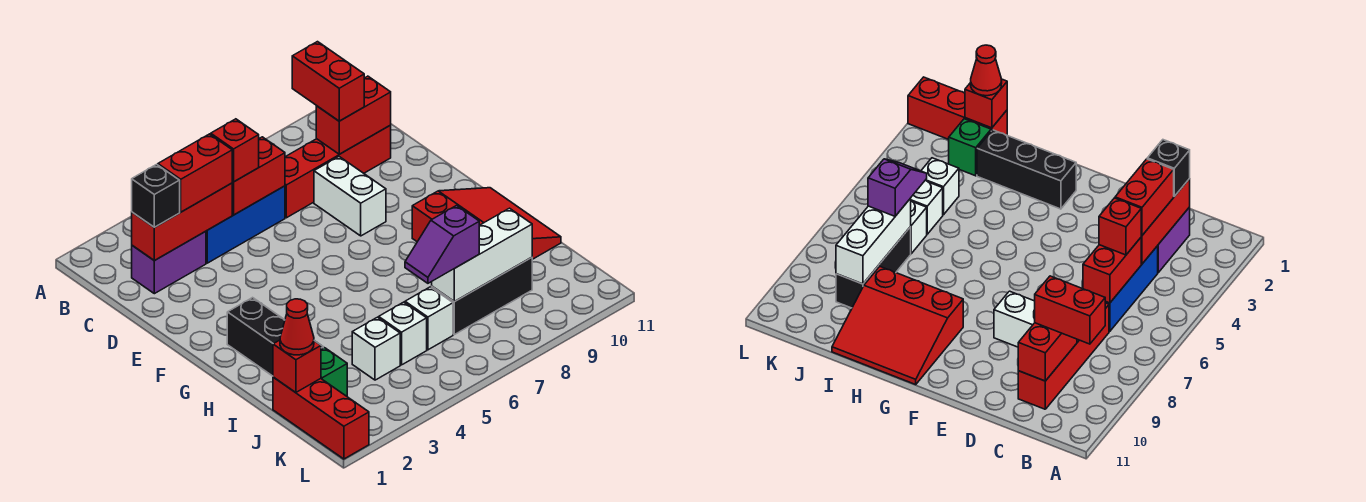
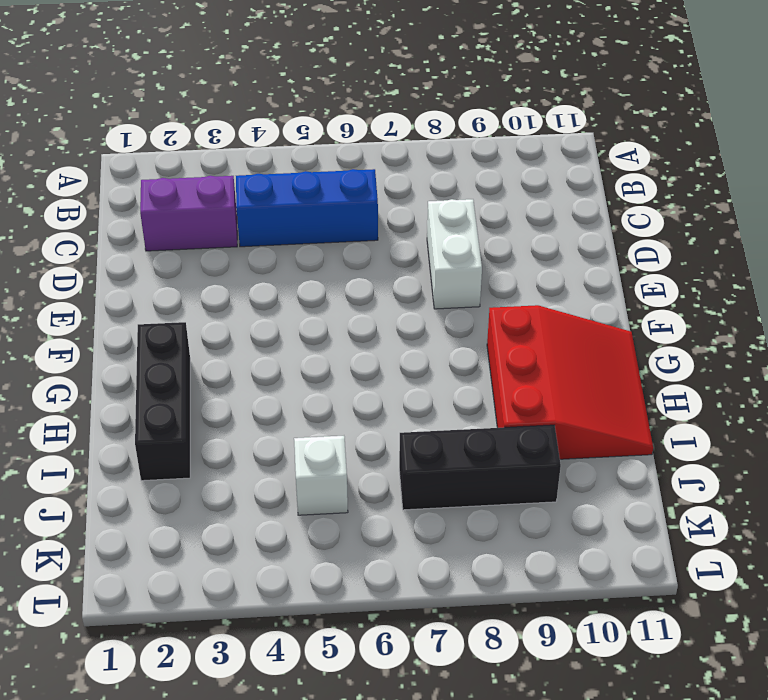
none -> red 1x4 brick [285,125,391,218]
none -> red 1x3 brick [273,377,369,459]
none -> green 1x1 brick [321,348,347,396]

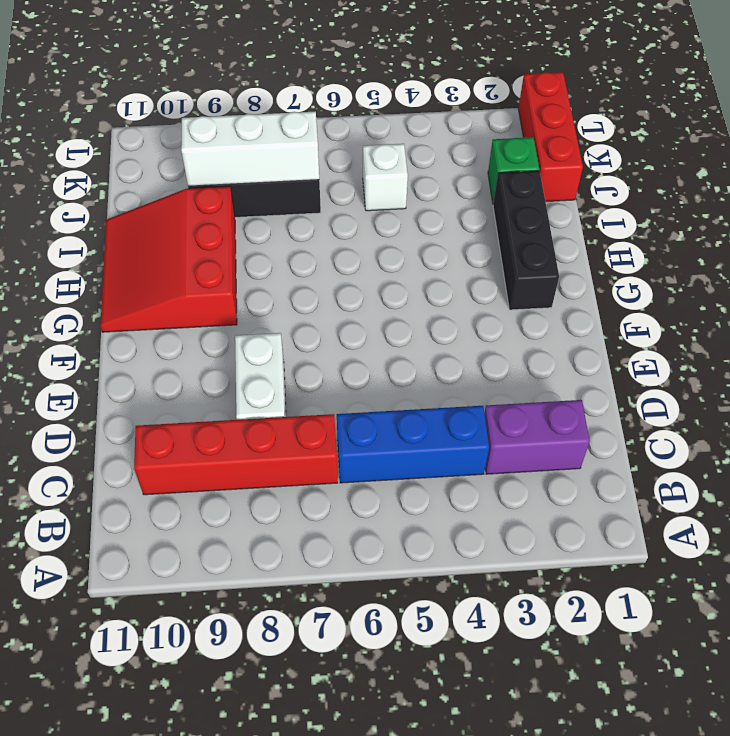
none -> white 1x1 brick [352,317,400,380]
none -> white 1x1 brick [405,287,453,350]
none -> red 1x3 brick [132,183,232,261]

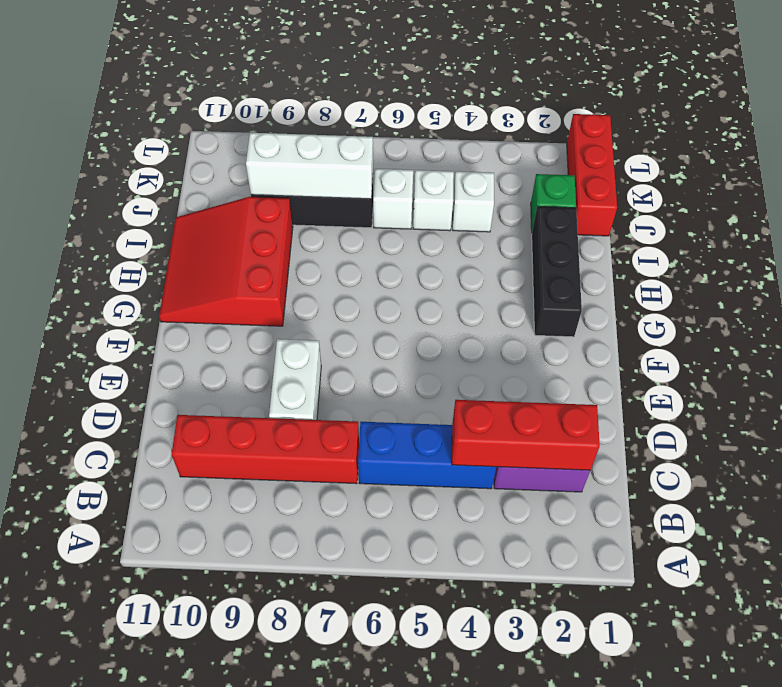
none -> red 1x2 brick [232,137,285,215]
none -> red 1x2 brick [316,76,391,154]
none -> red 1x1 brick [273,340,321,393]

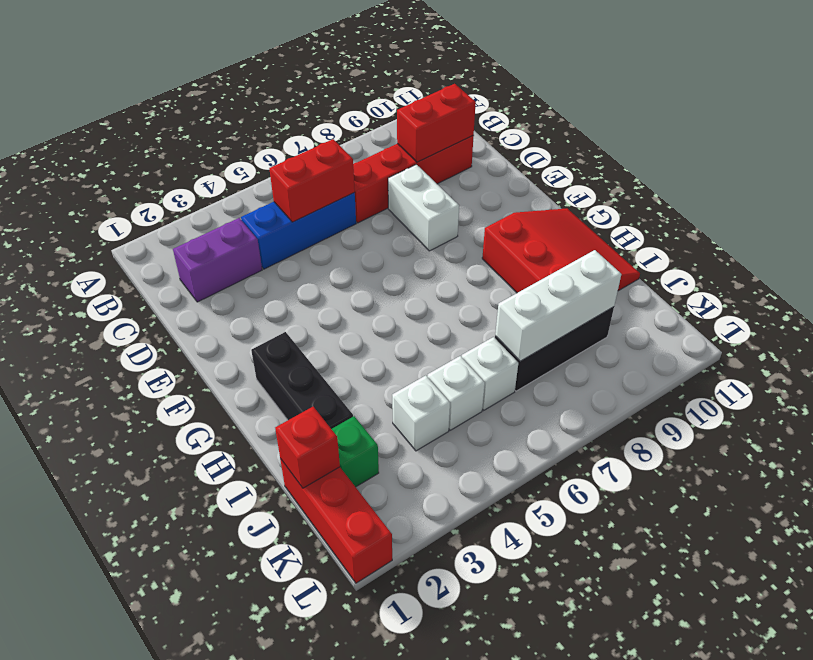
none -> red 1x3 brick [132,183,232,261]
none -> red 1x2 brick [292,42,364,121]
none -> black 1x1 brick [132,164,180,227]

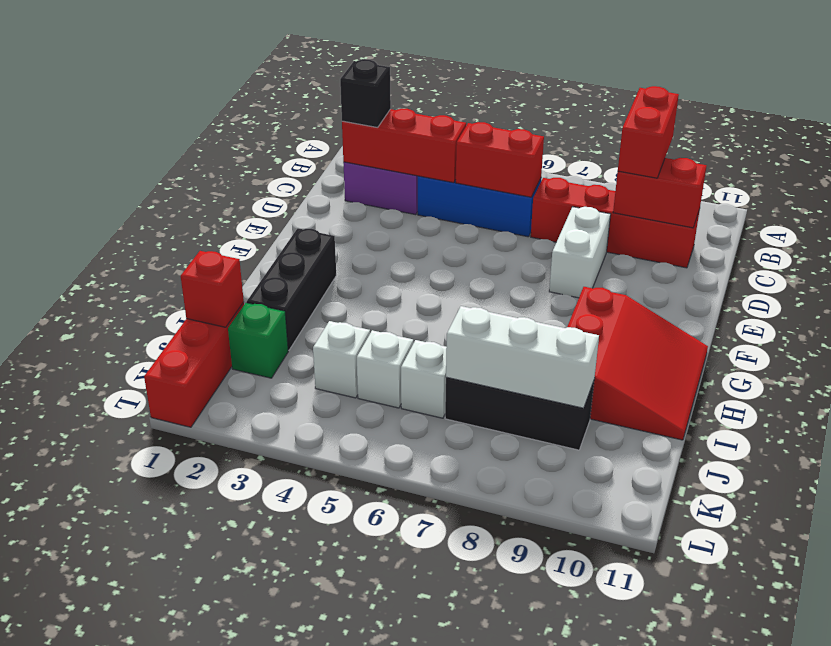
none -> red 1x2 brick [158,134,233,212]
none -> red 1x1 brick [211,119,259,182]
none -> red 1x1 cone [280,299,314,355]

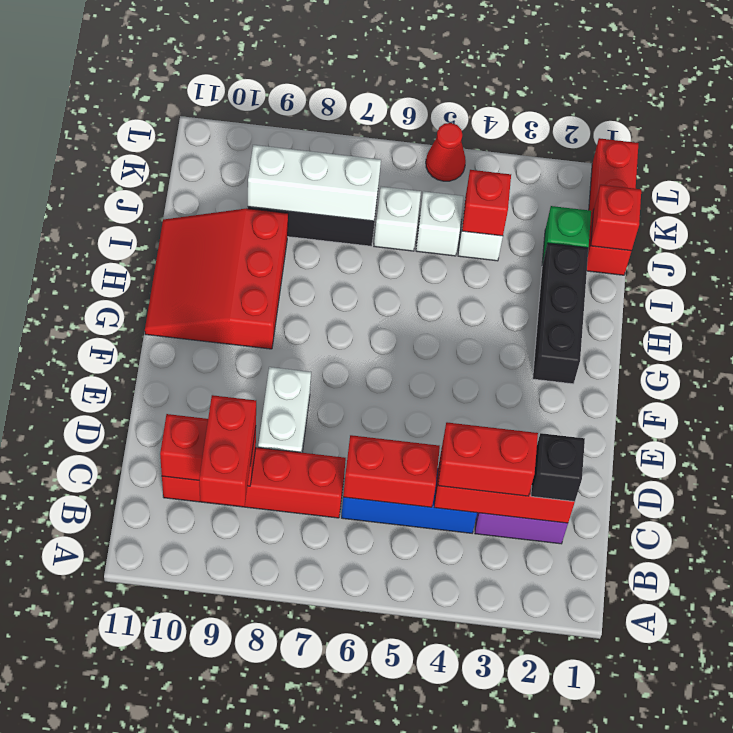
red 1x1 brick [462,170,511,236] -> red 1x1 brick moved to [211,119,259,182]
red 1x1 cone [426,123,466,181] -> red 1x1 cone moved to [280,299,314,355]
none -> purple 1x2 slope [405,205,479,283]

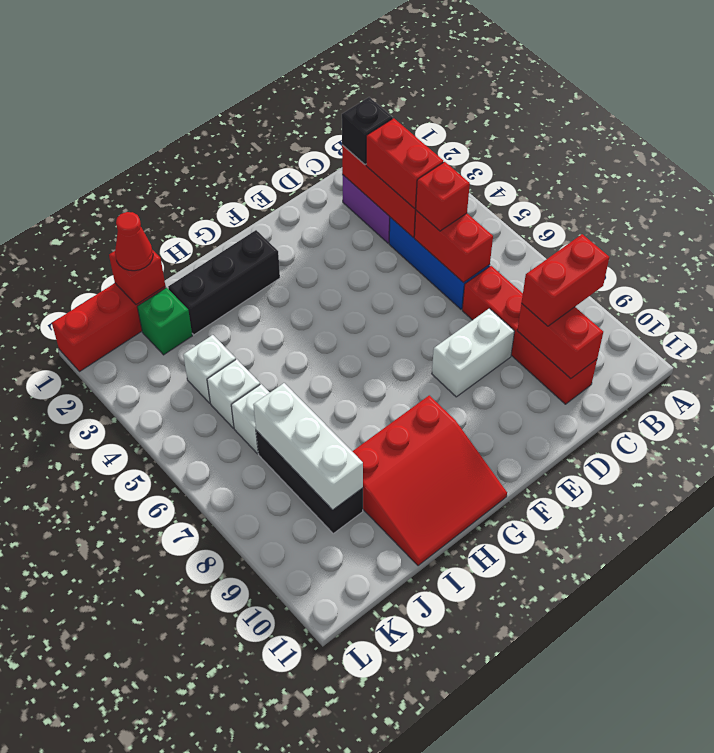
none -> purple 1x2 slope [405,205,479,283]

